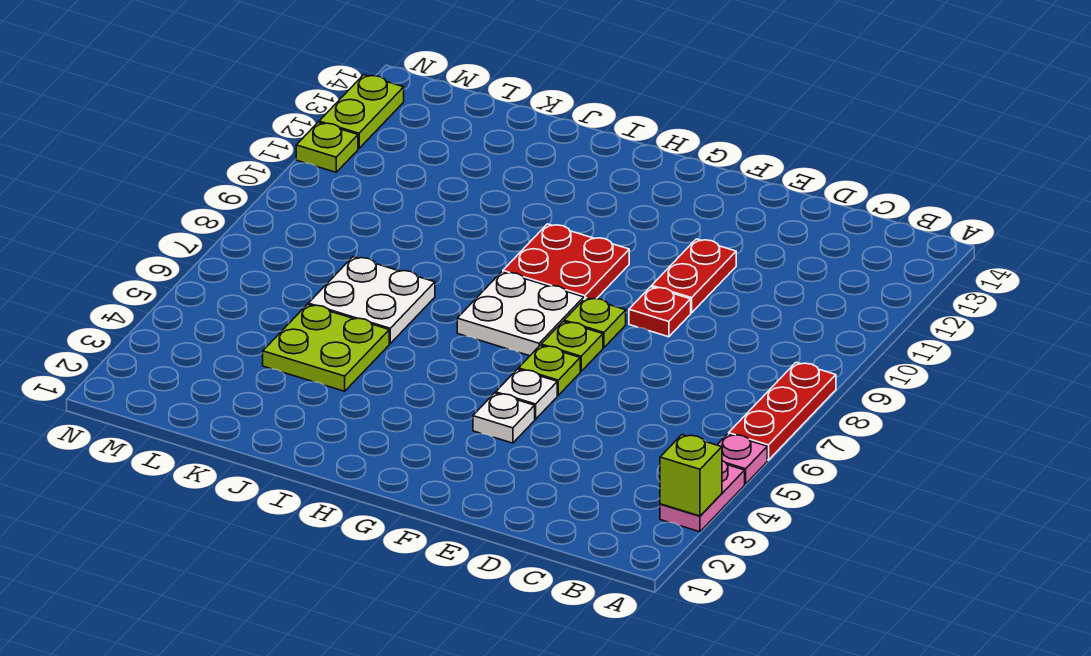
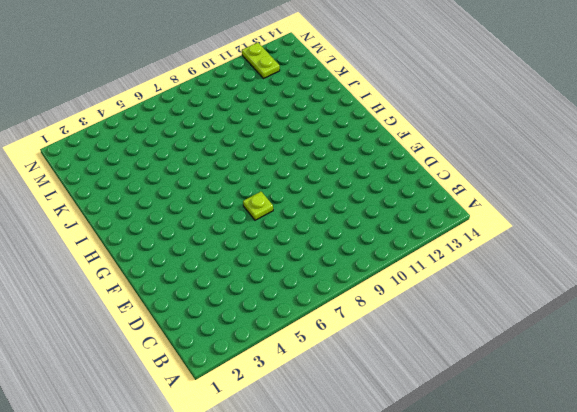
lime 1x2 plate [242,43,280,78] -> lime 1x2 plate turned to [319,75,404,149]
none -> pink 1x2 plate [660,461,745,532]
none -> pink 1x1 plate [717,434,767,484]
none -> red 1x3 plate [729,362,836,460]

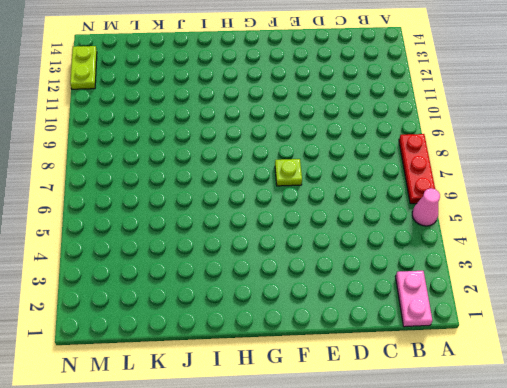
pink 1x1 cone [412,188,440,226] -> pink 1x1 plate [717,434,767,484]
pink 1x2 plate [395,271,432,327] -> pink 1x2 plate moved to [660,461,745,532]
none -> red 1x1 plate [629,287,691,337]
none -> red 1x2 plate [652,239,736,313]
none -> white 1x1 plate [473,393,535,443]

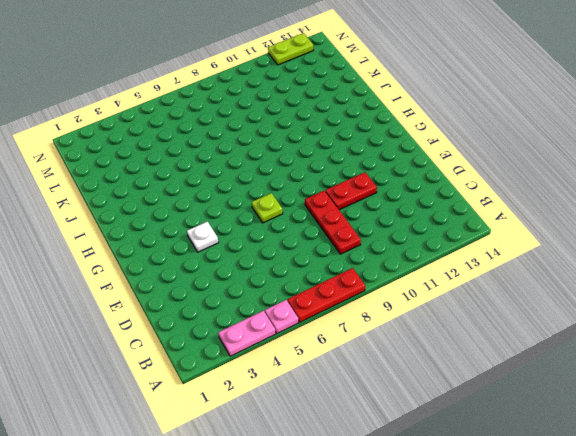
red 1x3 plate [305,191,361,254] -> red 1x1 plate [629,287,691,337]
none -> white 1x1 plate [496,369,557,419]
none -> lime 1x1 plate [518,345,580,395]
none -> lime 1x1 plate [564,298,626,348]

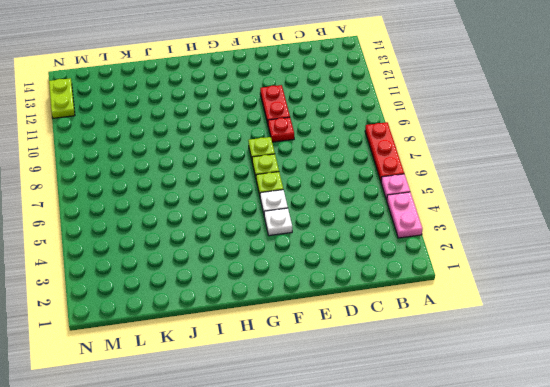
none -> white 2x2 plate [457,272,584,356]
none -> red 2x2 plate [503,224,629,299]
none -> lime 2x2 plate [263,304,389,391]

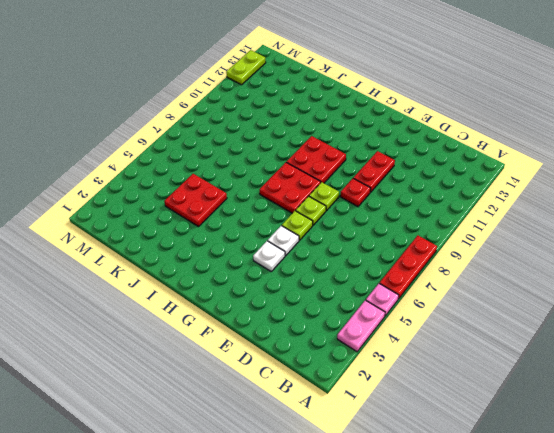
red 2x2 plate [259,162,321,213] -> white 2x2 plate [457,272,584,356]
red 2x2 plate [164,174,227,227] -> lime 2x2 plate [263,304,389,391]
none -> white 2x2 plate [308,257,435,343]
none -> lime 1x1 plate [296,122,358,172]
none -> lime 1x1 brick [660,435,722,516]

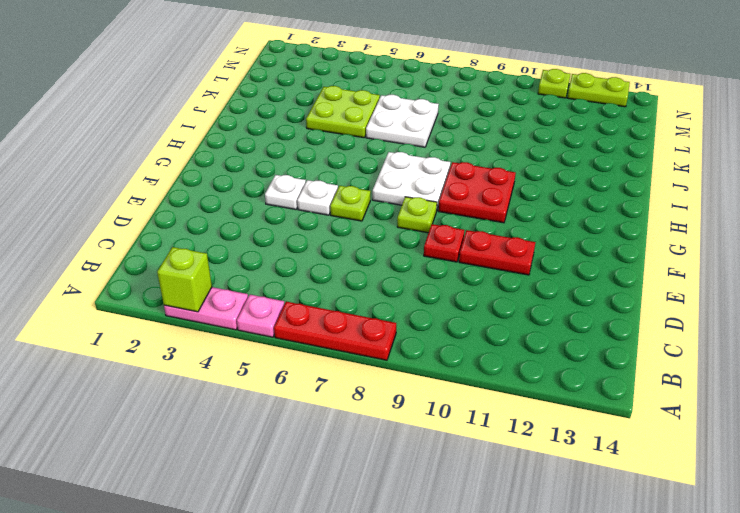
none -> lime 1x1 plate [541,322,603,371]

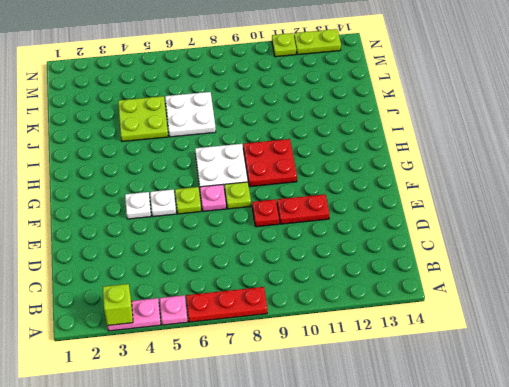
pink 1x1 plate [200,185,226,211] -> lime 1x1 plate [541,322,603,371]

